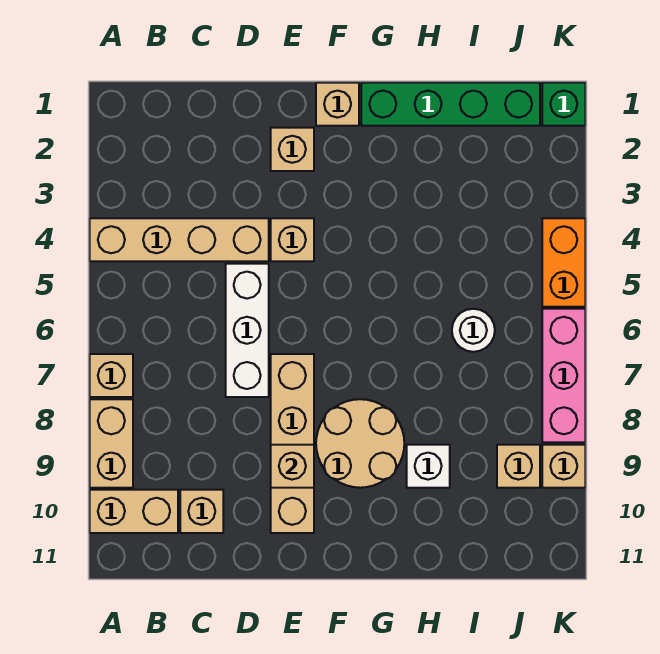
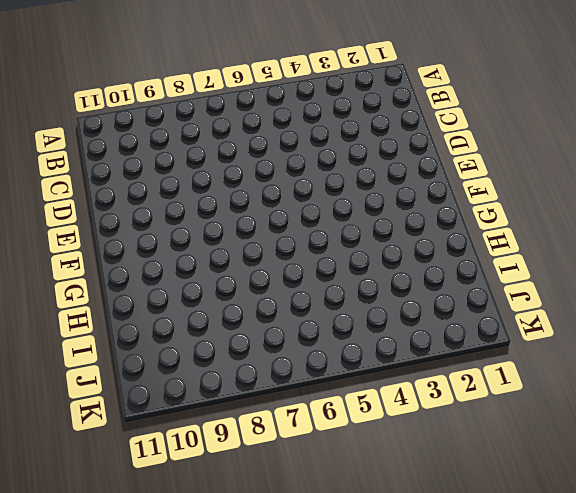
none -> tan 1x4 brick [90,218,269,261]
none -> tan 1x1 brick [90,354,133,397]
none -> tan 1x2 brick [90,399,133,488]

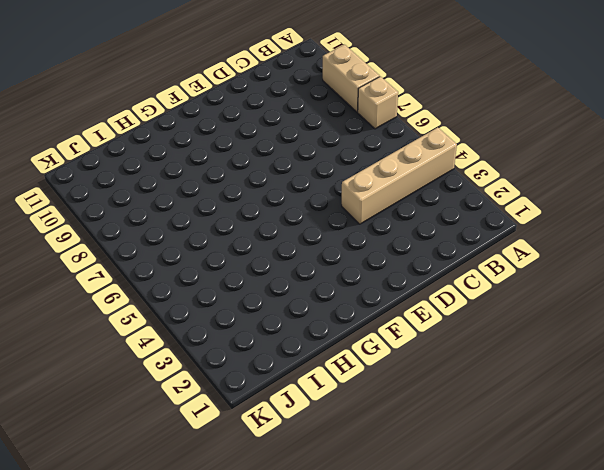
none -> tan 1x2 brick [90,490,178,533]
none -> tan 1x1 brick [180,490,223,533]
none -> white 1x3 brick [226,264,269,397]

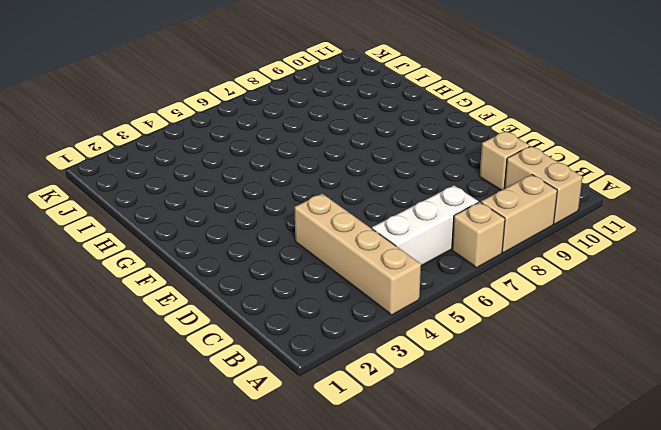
white 1x3 brick [372,185,478,266] -> white 1x3 brick moved to [226,264,269,397]
none -> tan 1x1 brick [271,128,314,171]
none -> tan 1x1 brick [271,218,314,261]
none -> tan 1x4 brick [271,354,314,533]

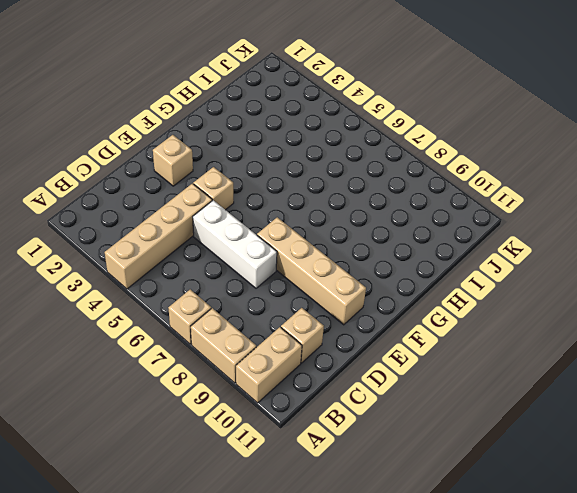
none -> tan 1x1 brick [316,83,359,126]
none -> tan 2x2 round brick [316,399,404,488]
none -> green 1x4 brick [361,83,540,126]

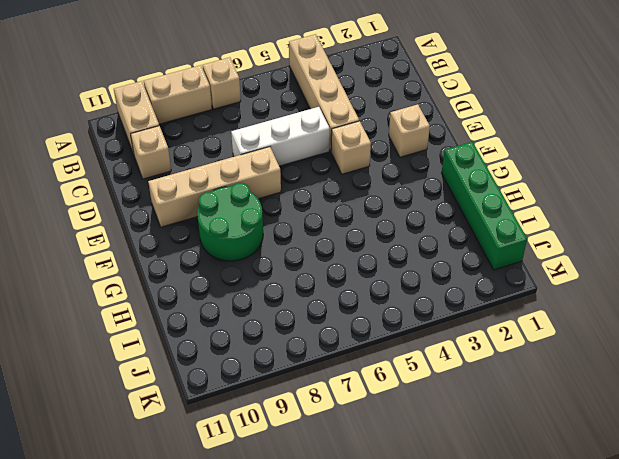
green 2x2 round brick [197,183,263,261] -> tan 2x2 round brick [316,399,404,488]
none -> tan 1x1 brick [316,83,359,126]
none -> white 1x1 brick [407,445,450,488]
none -> white 1x1 round brick [452,309,495,352]

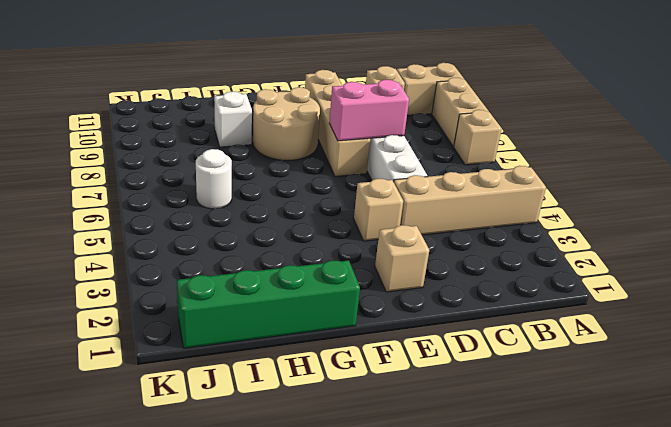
pink 1x2 brick [329,80,409,141] -> none
none -> tan 1x1 brick [316,83,359,126]
none -> tan 1x1 brick [497,445,540,488]
none -> green 1x1 brick [542,83,585,126]

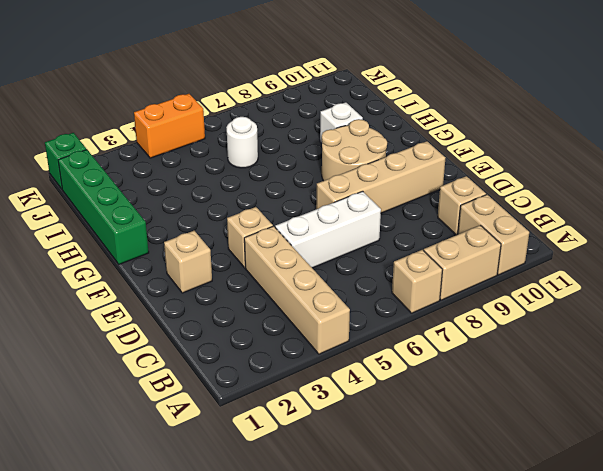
none -> tan 1x1 brick [316,83,359,126]
none -> tan 1x1 brick [497,445,540,488]
none -> pink 1x3 brick [542,309,585,442]

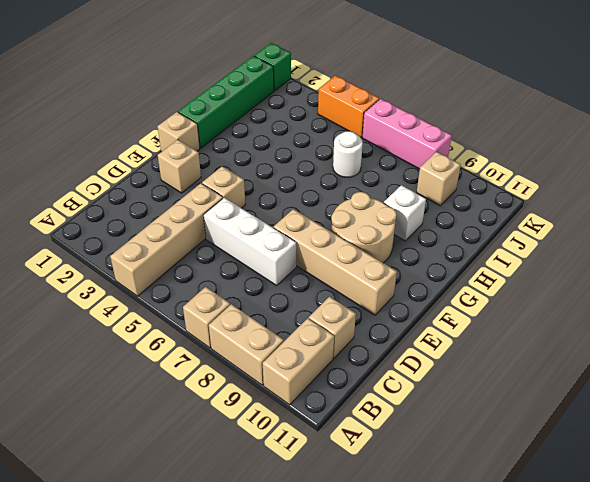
none -> tan 1x1 brick [542,445,585,488]
none -> tan 1x1 brick [271,445,314,488]

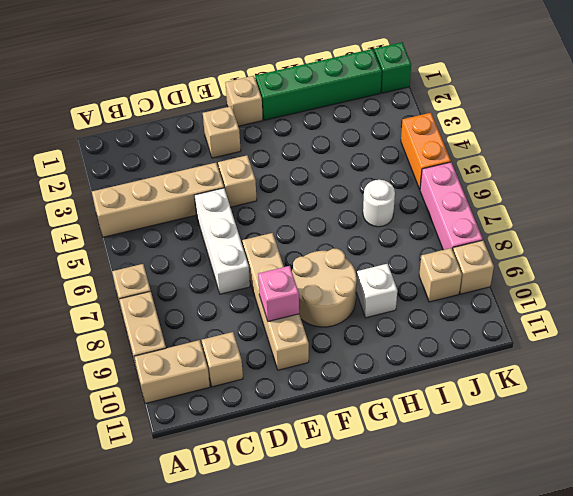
pink 1x1 brick [258,266,299,321] -> tan 1x1 brick [271,445,314,488]

